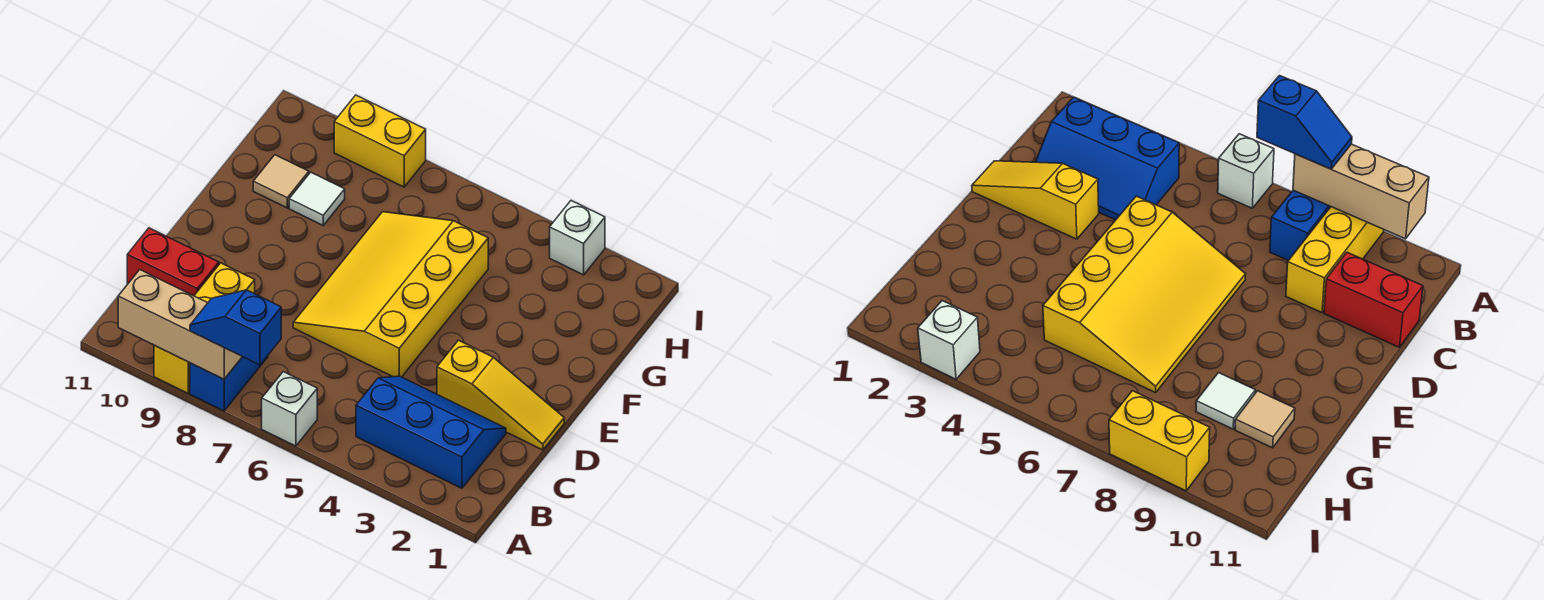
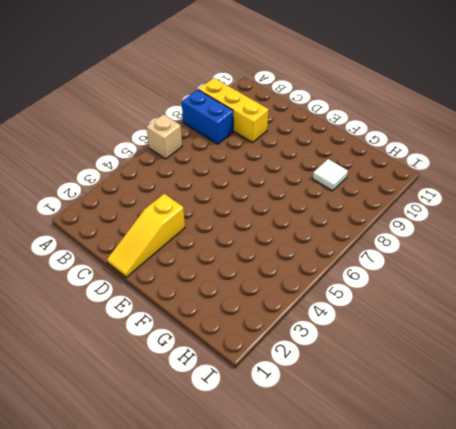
tan 1x1 brick [146,114,182,159] -> white 1x1 brick [262,372,317,446]
none -> blue 2x3 slope [356,376,506,488]
none -> red 1x2 brick [127,228,219,296]
none -> yellow 3x4 slope [293,212,488,377]

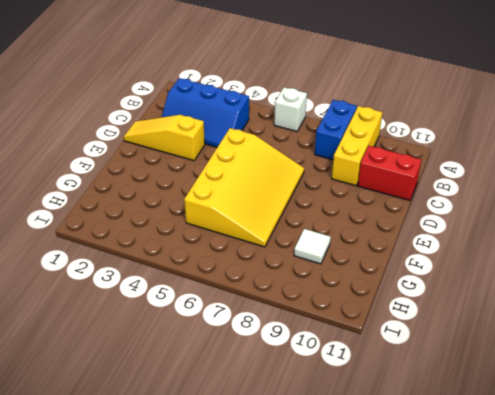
none -> tan 1x1 tile [253,155,309,208]
none -> white 1x1 brick [550,201,605,275]
none -> yellow 1x2 brick [334,95,426,187]

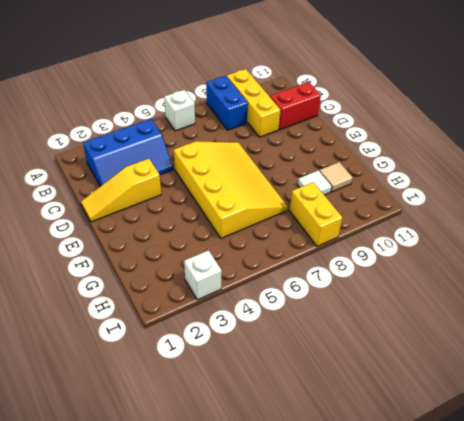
yellow 1x2 brick [290,182,342,246] -> yellow 1x2 brick turned to [334,95,426,187]
none -> tan 1x3 brick [118,270,242,379]
none -> blue 1x2 slope [190,290,281,365]

